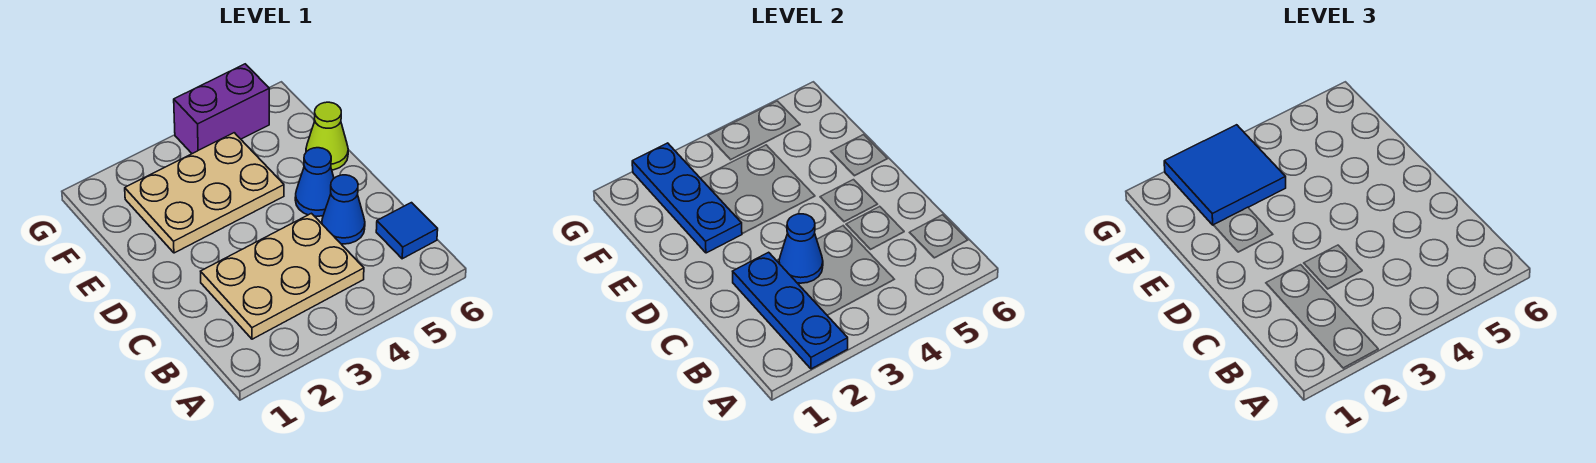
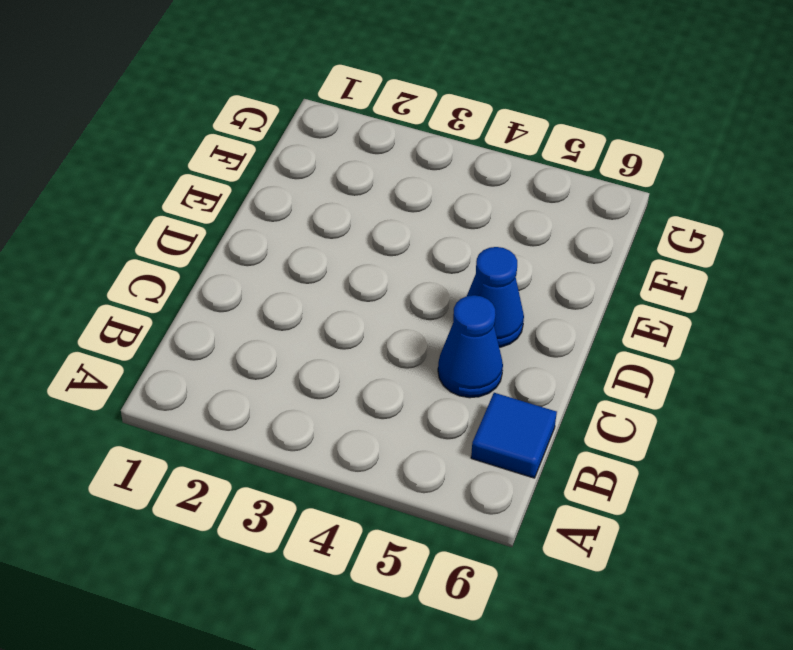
none -> tan 2x3 plate [201,213,364,339]
none -> tan 2x3 plate [125,133,284,253]

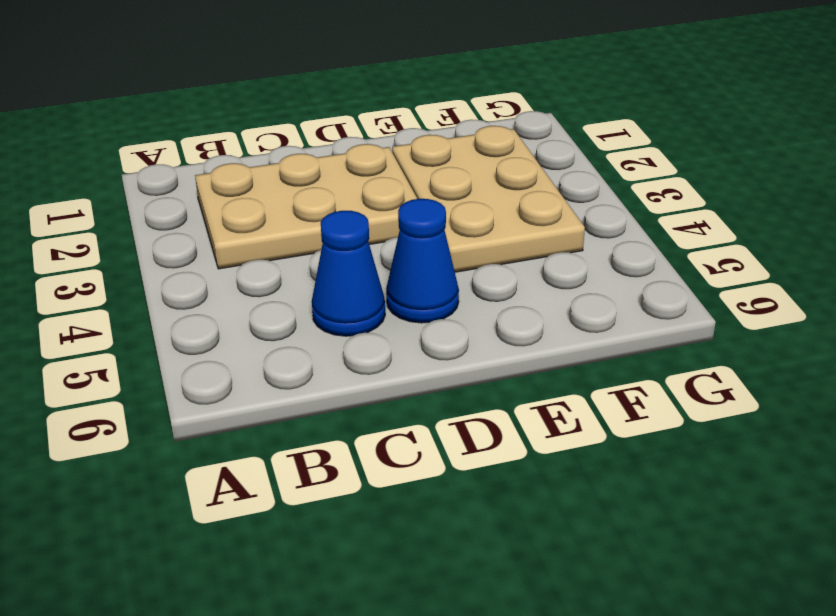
tan 2x3 plate [195,144,417,269] -> tan 2x3 plate turned to [201,213,364,339]
none -> blue 1x1 tile [376,203,438,259]
none -> lime 1x1 cone [306,102,348,170]

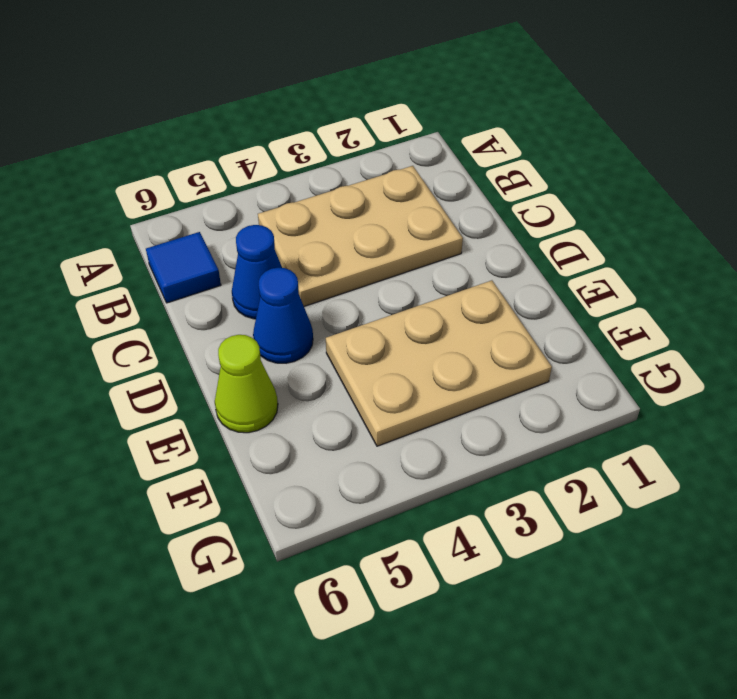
none -> purple 1x2 brick [174,64,269,154]
none -> blue 1x3 plate [733,252,848,369]

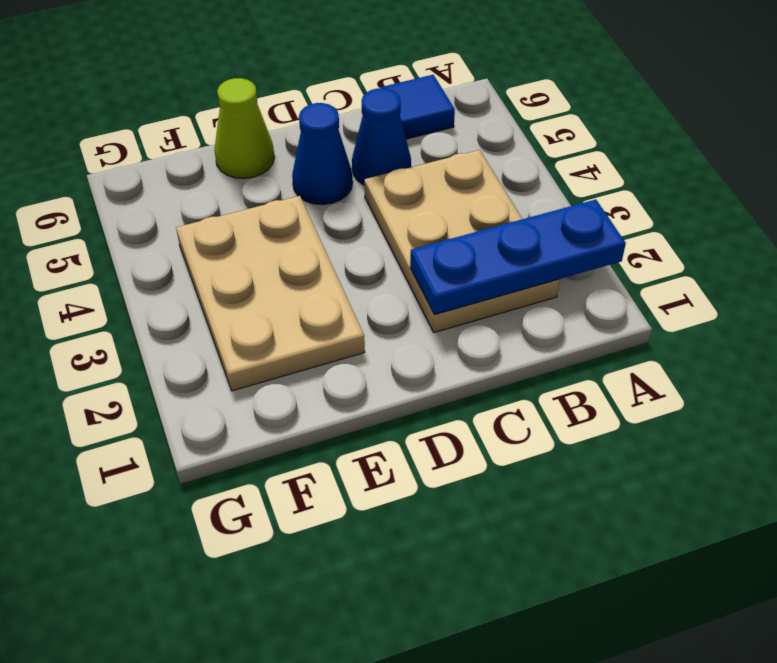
none -> purple 1x2 brick [174,64,269,154]
none -> blue 1x1 cone [779,214,823,283]

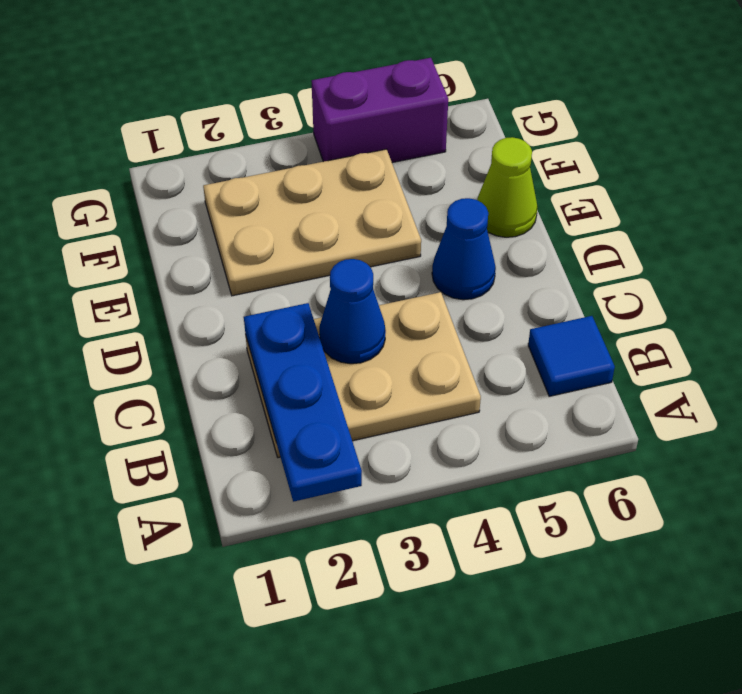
none -> blue 1x1 cone [322,175,365,244]
none -> blue 1x3 plate [632,143,742,253]

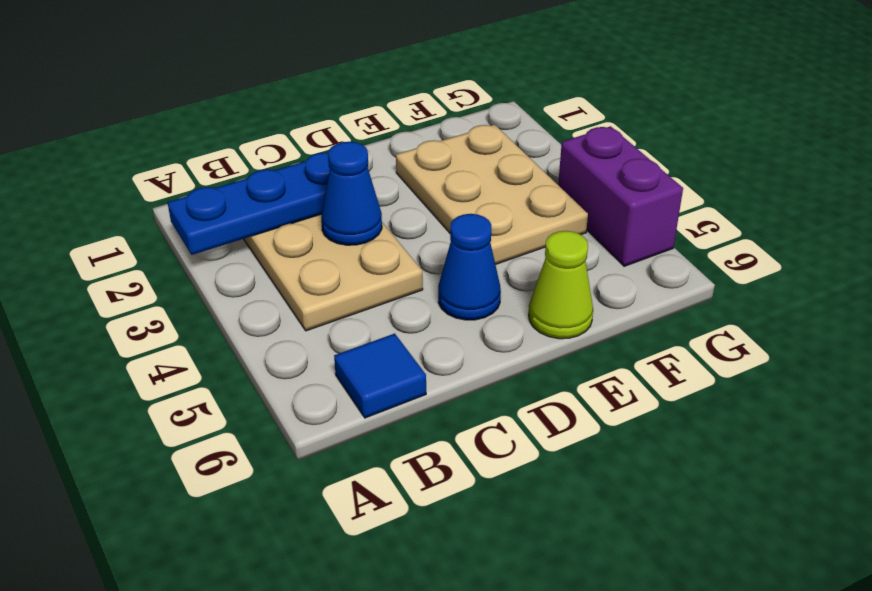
none -> blue 1x1 cone [322,175,365,244]
none -> blue 1x3 plate [632,143,742,253]

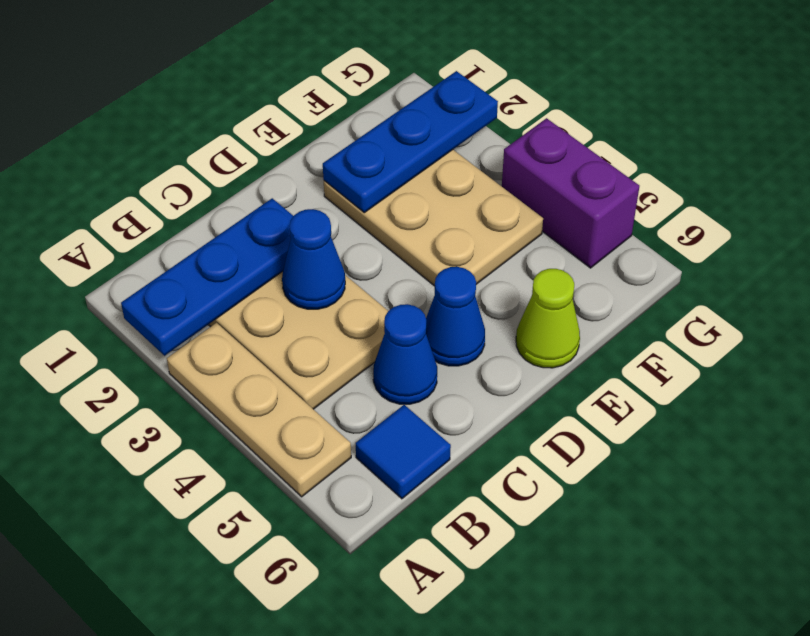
tan 1x3 plate [167,323,351,497] -> none
none -> blue 2x2 tile [1164,125,1286,225]

